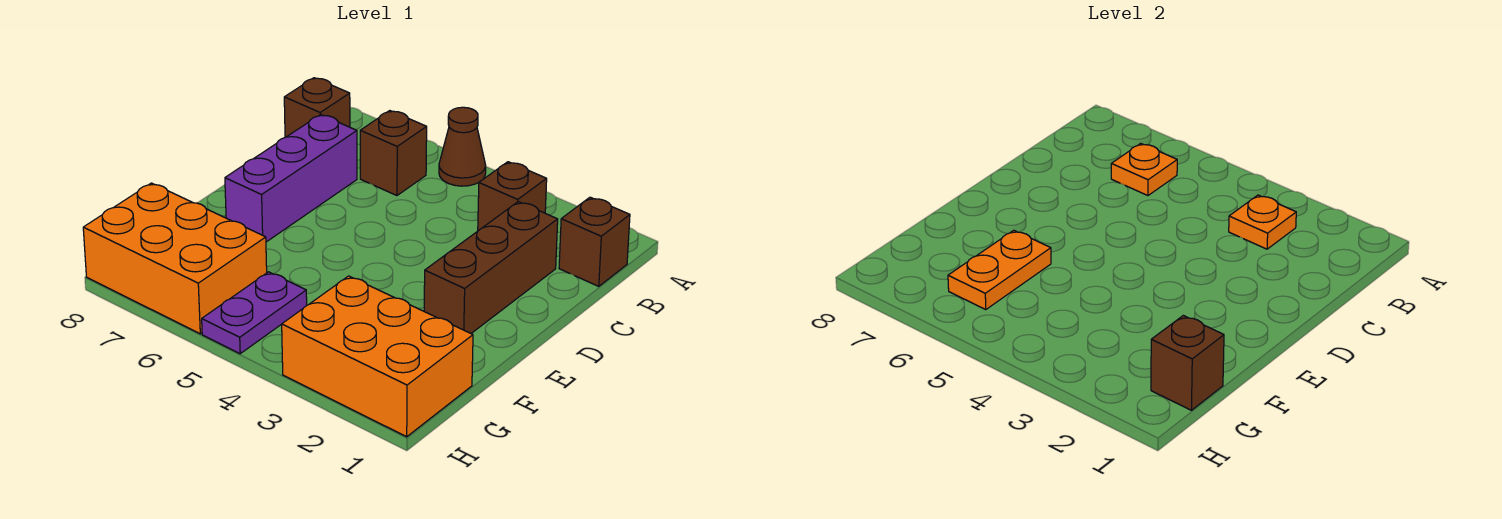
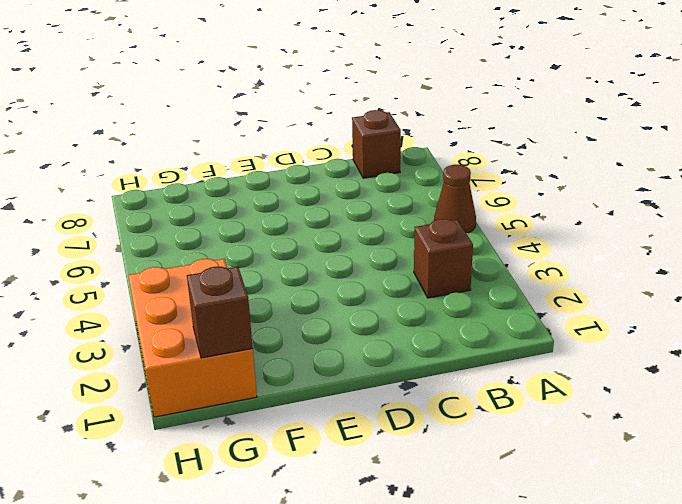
none -> brown 1x1 brick [559,197,630,286]
none -> brown 1x1 brick [360,111,427,196]
none -> brown 1x3 brick [424,202,558,333]

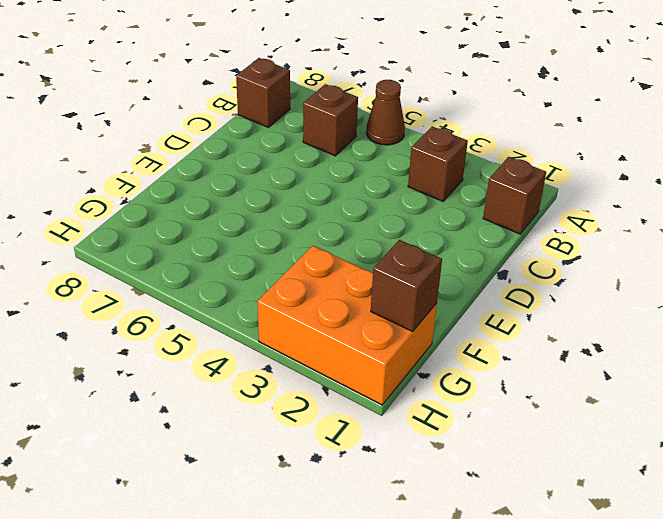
none -> brown 1x3 brick [424,202,558,333]
none -> purple 1x3 brick [225,114,357,242]
none -> purple 1x2 plate [202,272,307,354]

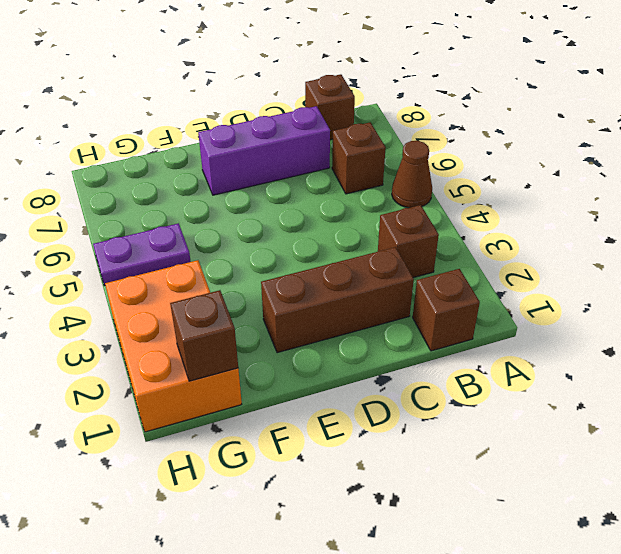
none -> orange 2x3 brick [83,183,267,334]
none -> orange 1x1 plate [1229,195,1296,249]
none -> orange 1x1 plate [1111,143,1177,196]

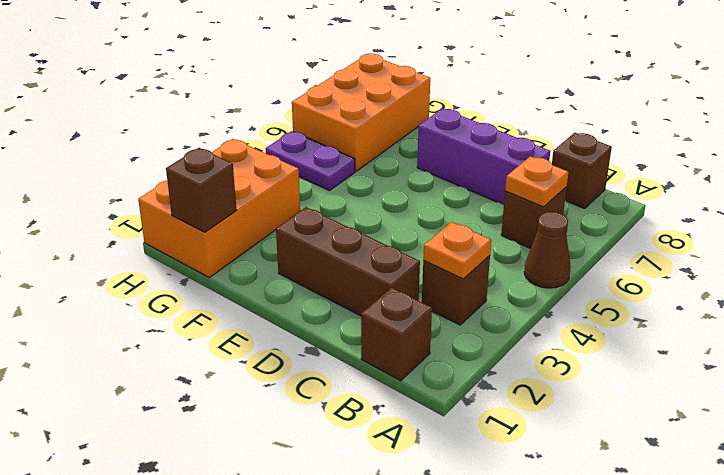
none -> orange 1x2 plate [948,230,1051,310]

